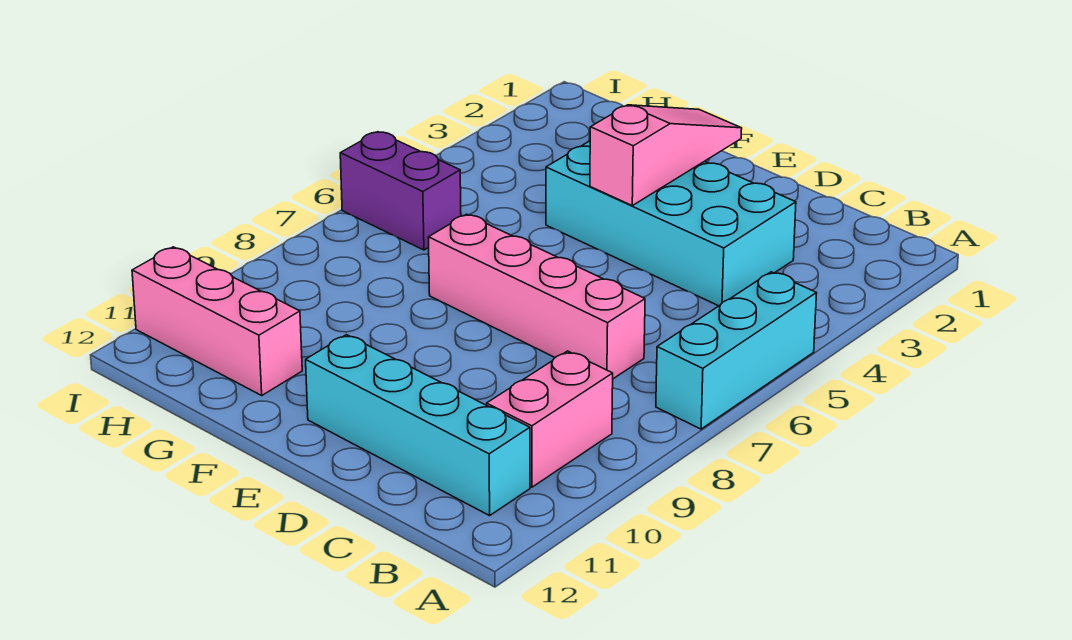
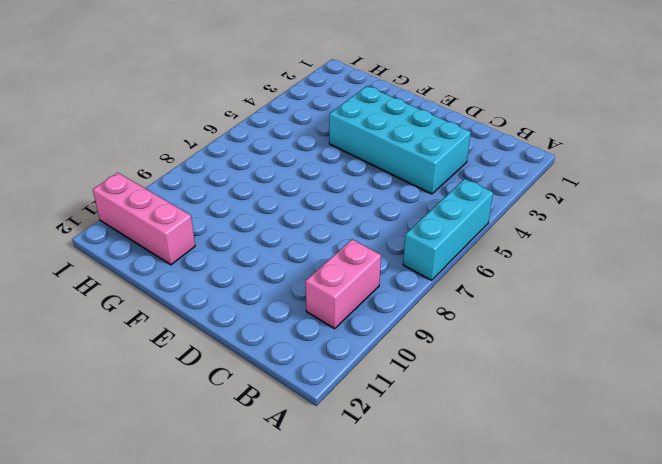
none -> cyan 1x4 brick [306,335,530,516]
none -> pink 1x4 brick [428,214,645,379]

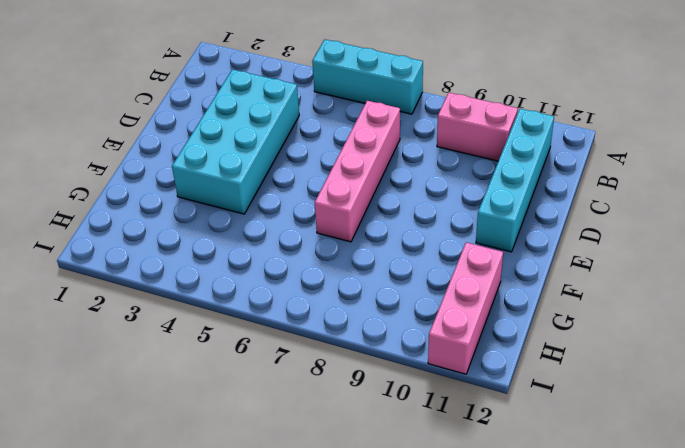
none -> purple 1x2 brick [340,132,461,250]
none -> pink 1x3 slope [590,105,742,206]

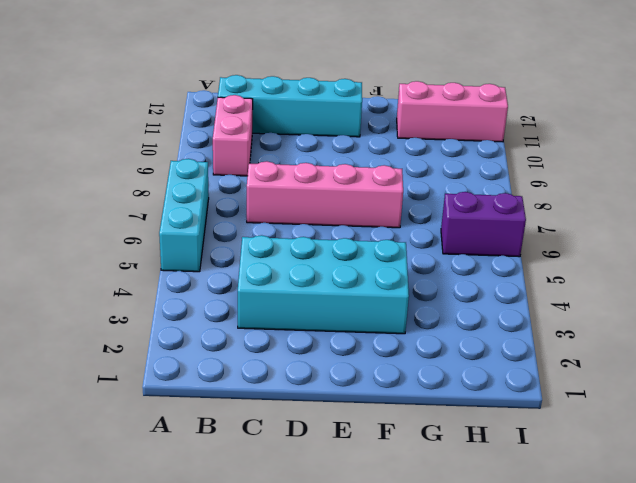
none -> pink 1x3 slope [590,105,742,206]

